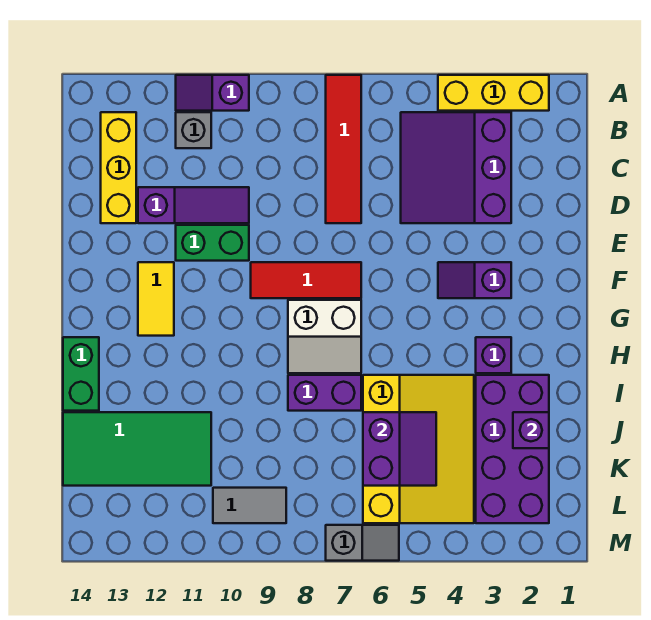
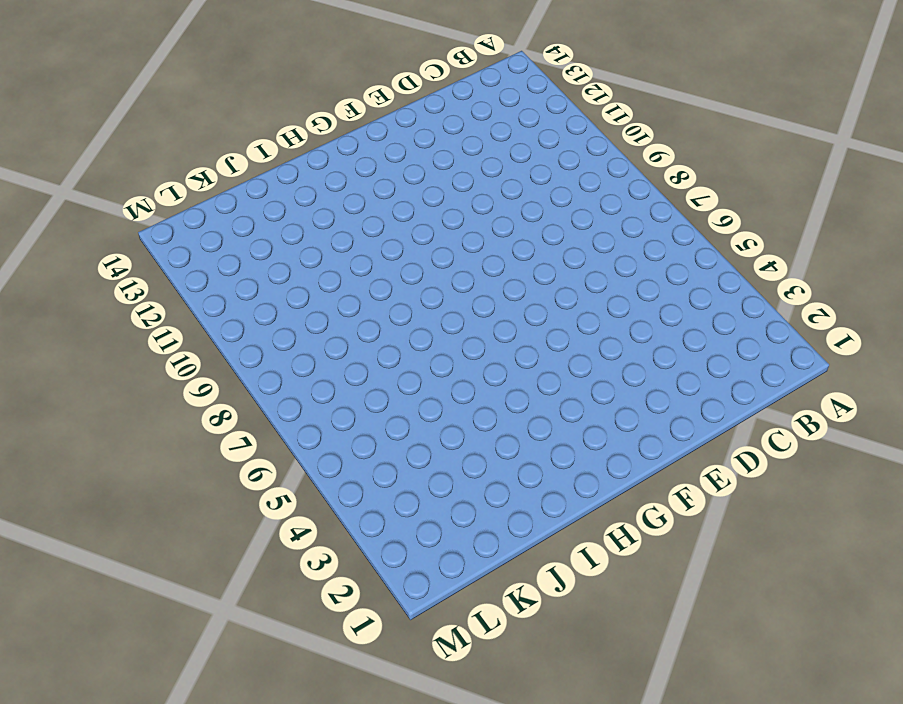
none -> yellow 1x3 brick [438,75,549,111]
none -> red 1x4 tile [326,75,361,223]
none -> purple 1x2 slope [176,75,249,111]

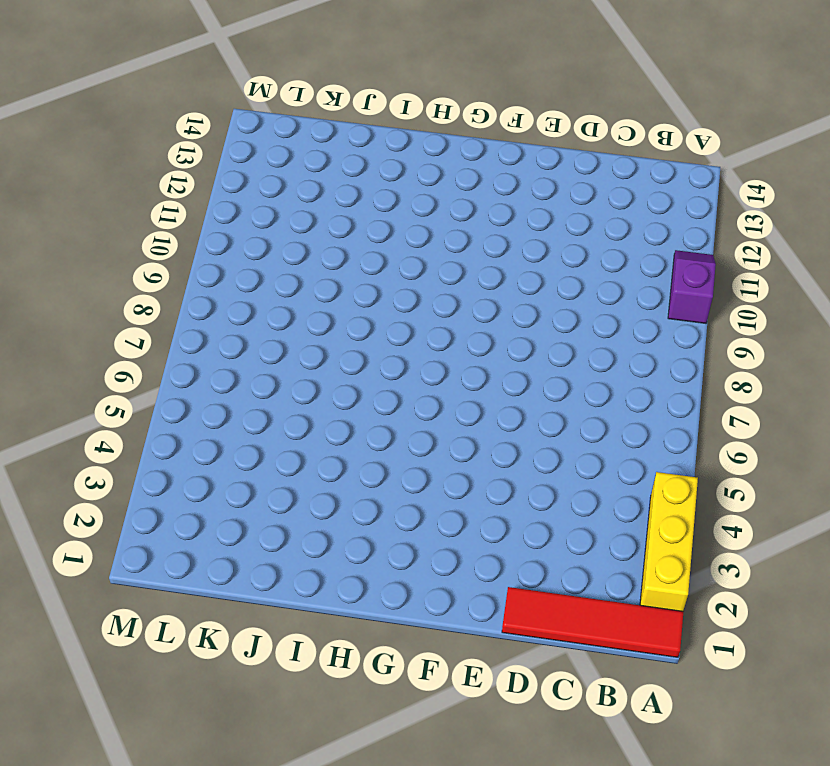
red 1x4 tile [502,587,684,657] -> red 1x4 tile moved to [326,75,361,223]
none -> purple 3x3 slope [401,112,511,223]
none -> grey 1x1 brick [176,112,211,148]
none -> yellow 1x3 brick [101,112,136,223]

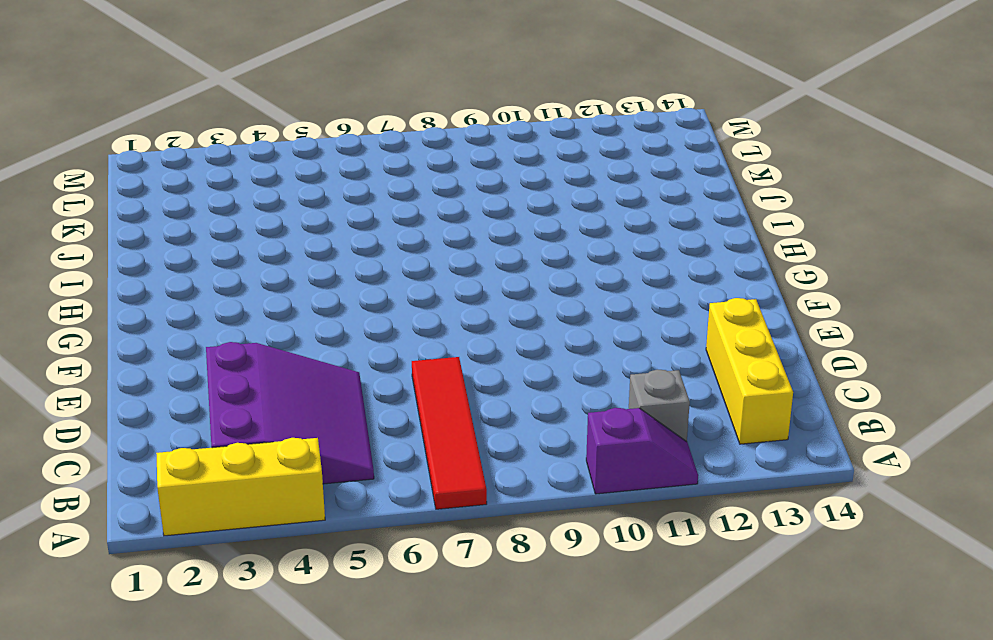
none -> purple 1x3 slope [138,187,249,223]
none -> green 1x2 brick [176,225,249,261]
none -> purple 1x2 slope [438,262,511,298]

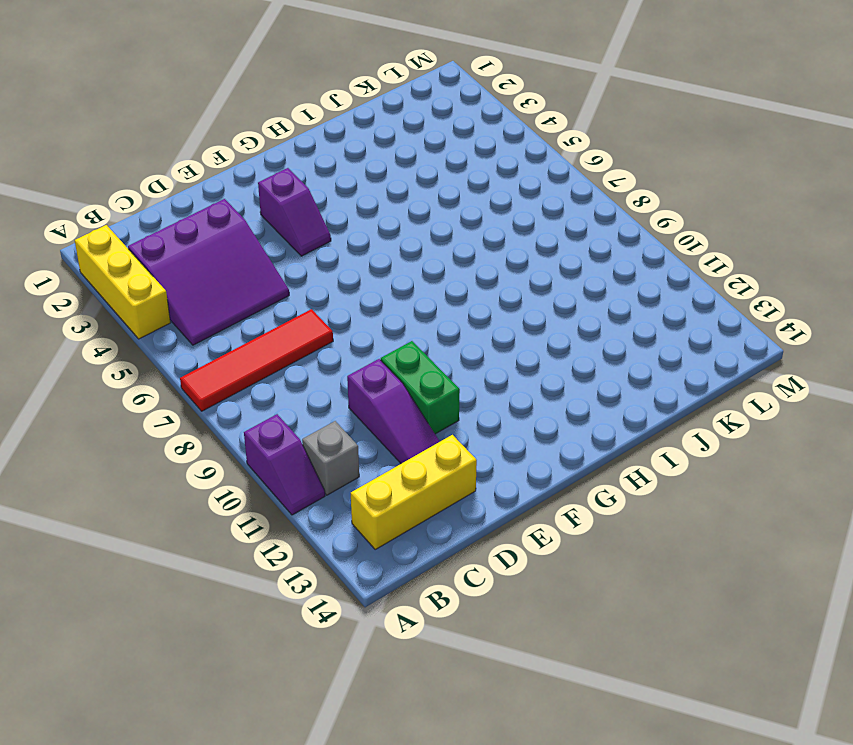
purple 1x3 slope [347,359,440,464] -> purple 1x3 slope turned to [138,187,249,223]
none -> red 1x3 tile [251,262,361,298]
none -> yellow 1x2 tile [138,262,174,336]
none -> white 2x2 slope [288,300,361,373]

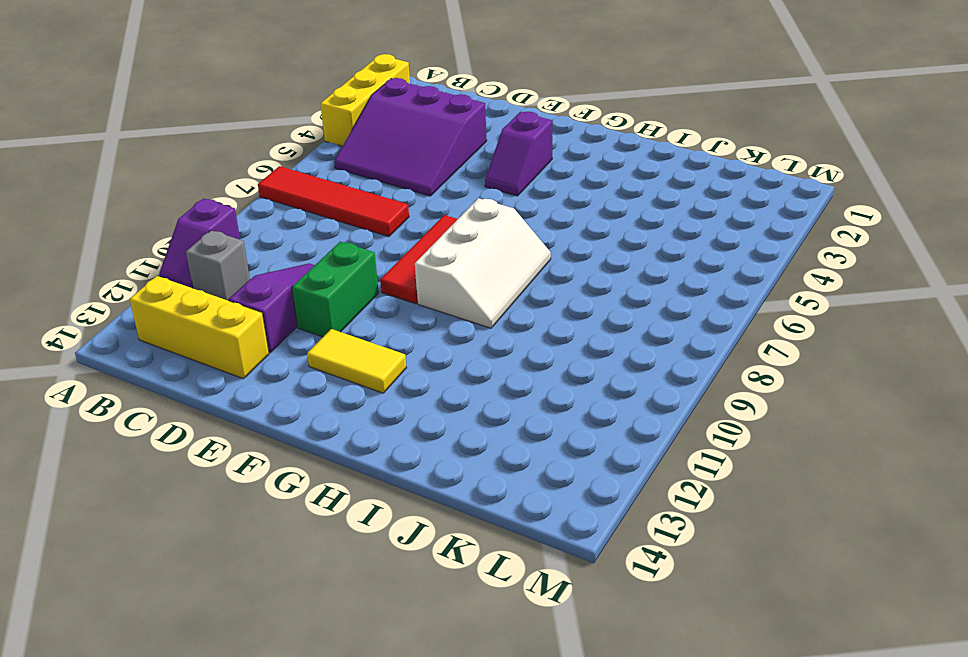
white 2x3 slope [415,198,551,328] -> white 2x2 slope [288,300,361,373]
none -> purple 1x1 brick [476,337,511,373]
none -> green 1x2 brick [63,337,99,411]
none -> purple 2x4 brick [476,375,549,523]

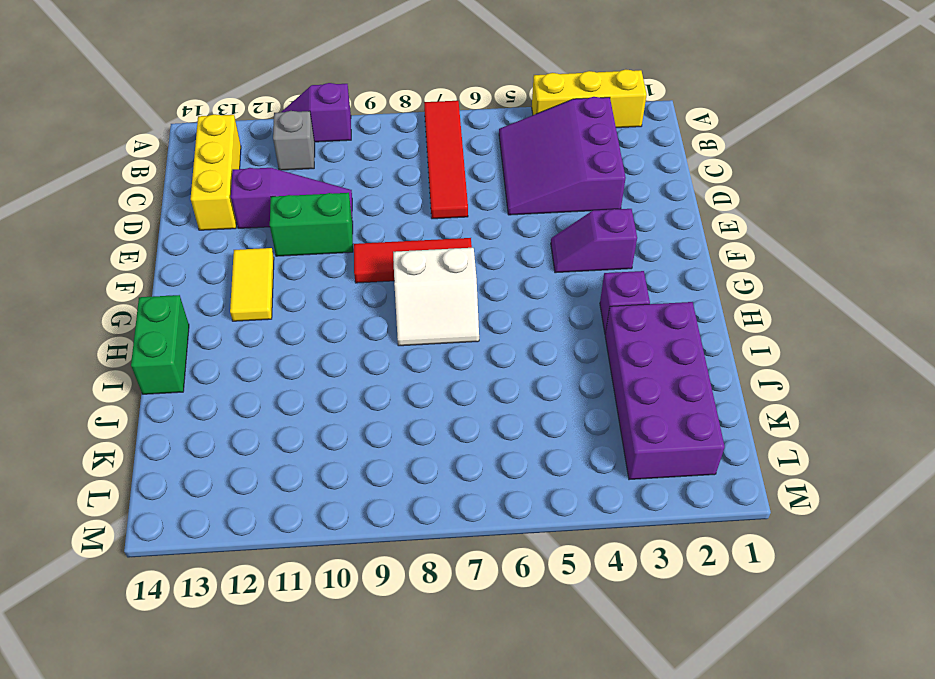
none -> yellow 3x4 slope [363,375,474,523]
none -> purple 1x2 brick [288,375,361,411]
none -> green 2x4 tile [63,412,211,486]

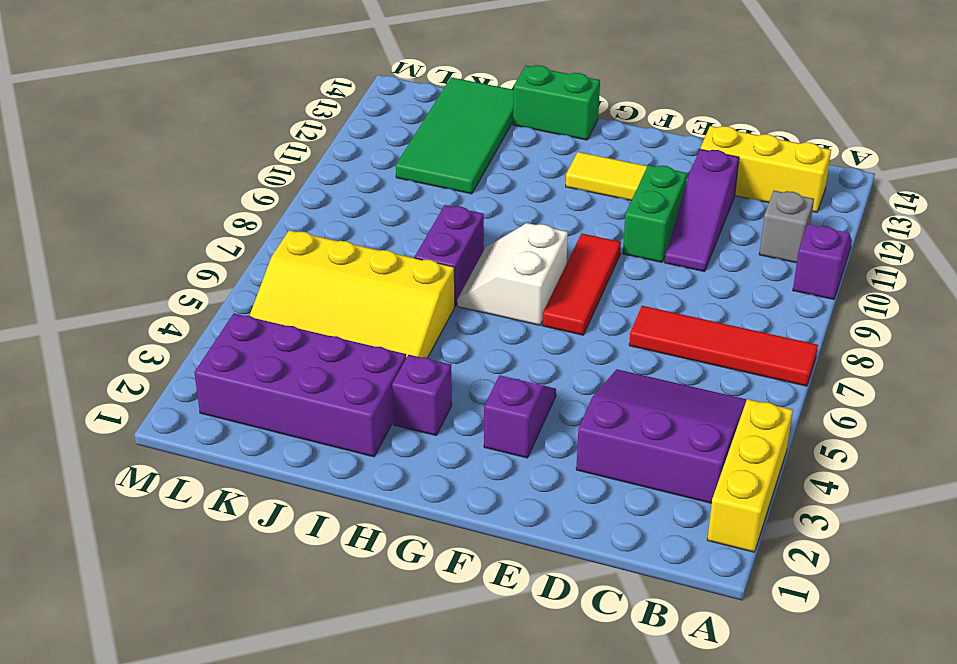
none -> grey 1x2 tile [213,488,286,523]
none -> grey 1x2 slope [326,525,399,561]
none -> purple 1x1 brick [513,412,549,448]

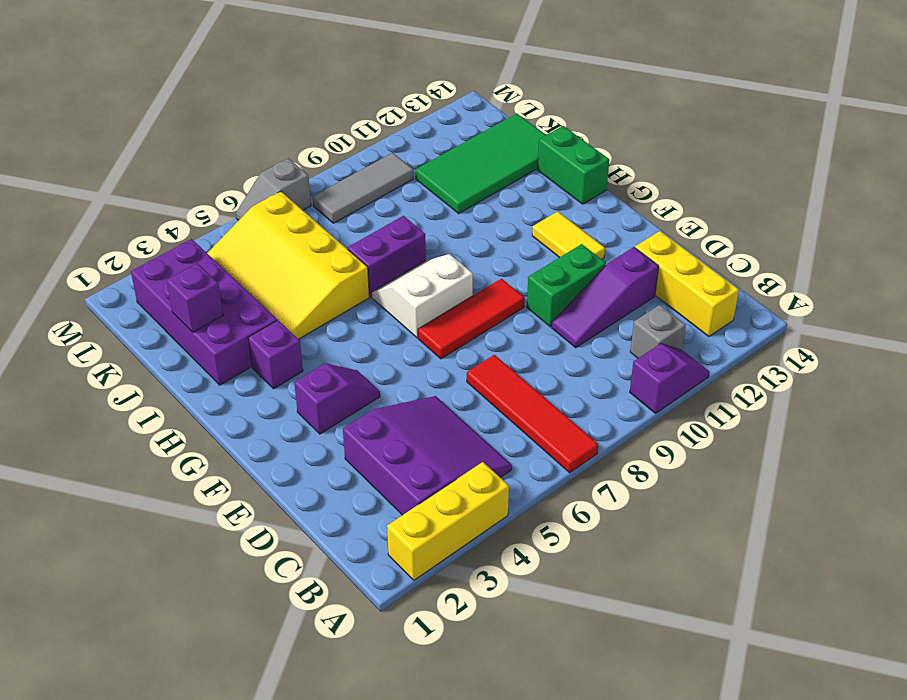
grey 1x3 tile [313,153,413,223] -> grey 1x2 tile [213,488,286,523]
none -> purple 2x2 slope [363,412,436,486]

